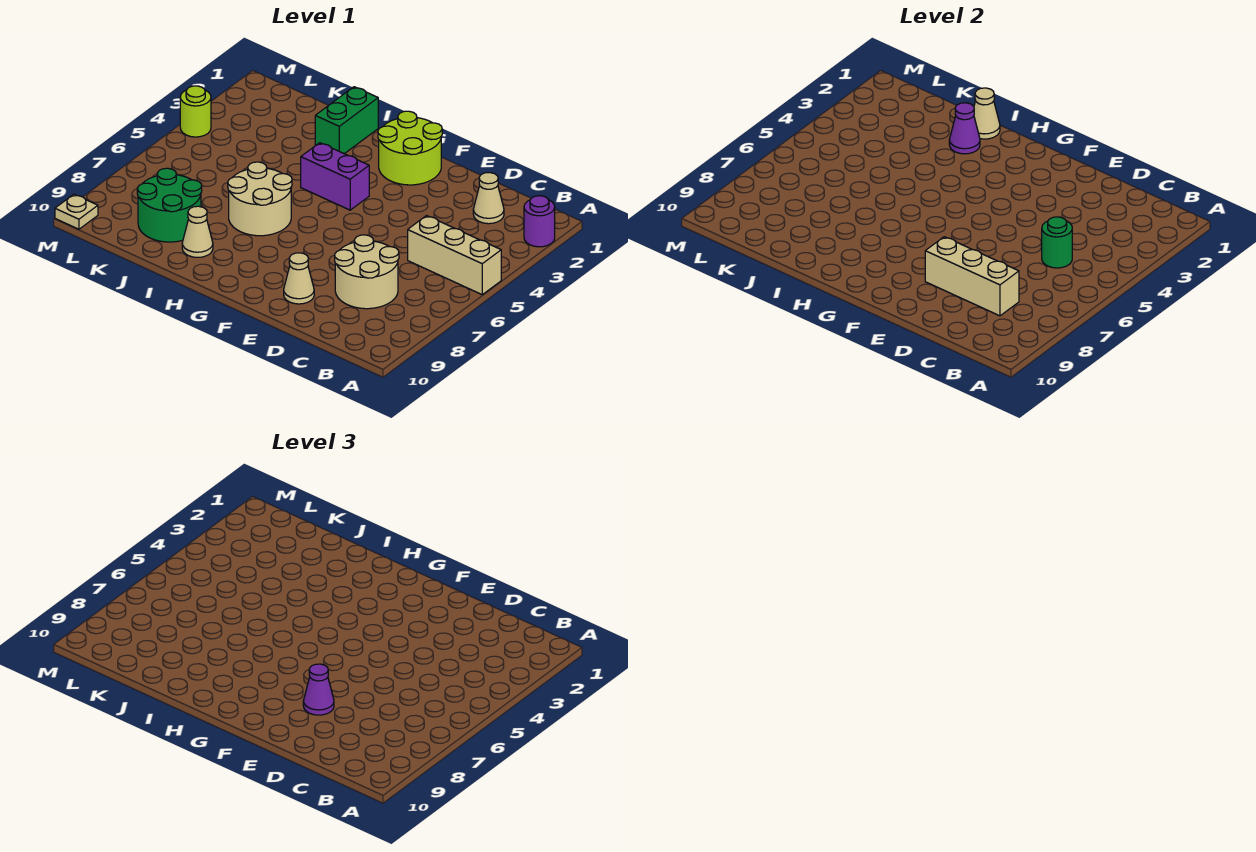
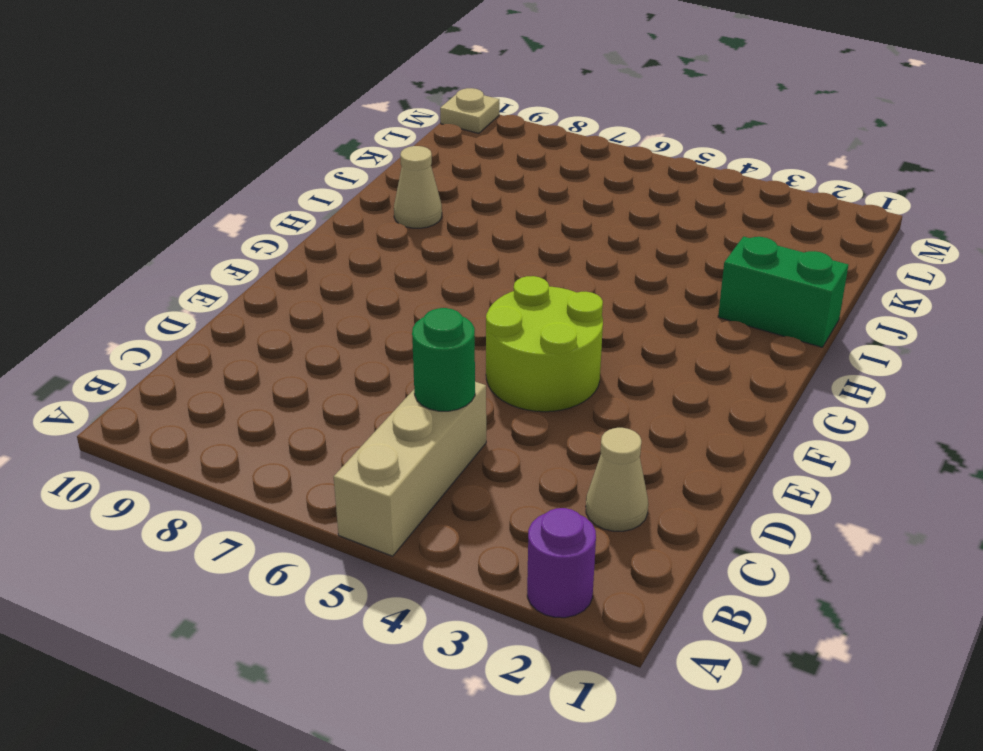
lime 2x2 round brick [486,276,603,412] -> lime 2x2 round brick moved to [378,111,442,185]
none -> tan 2x2 round brick [335,235,399,309]
none -> tan 1x1 cone [284,253,314,304]
none -> purple 1x2 brick [301,143,369,210]

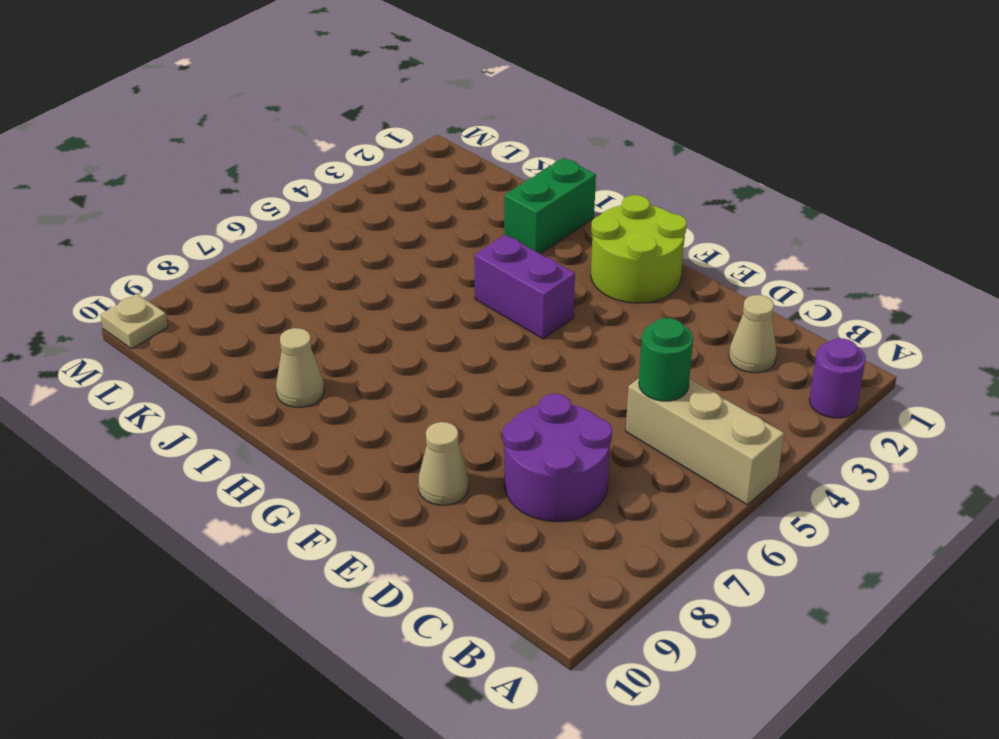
purple 2x2 round brick [503,394,612,522] -> tan 2x2 round brick [335,235,399,309]
none -> tan 2x2 round brick [228,162,292,236]
none -> green 2x2 round brick [137,168,202,242]
none -> lime 1x1 round brick [180,86,211,137]

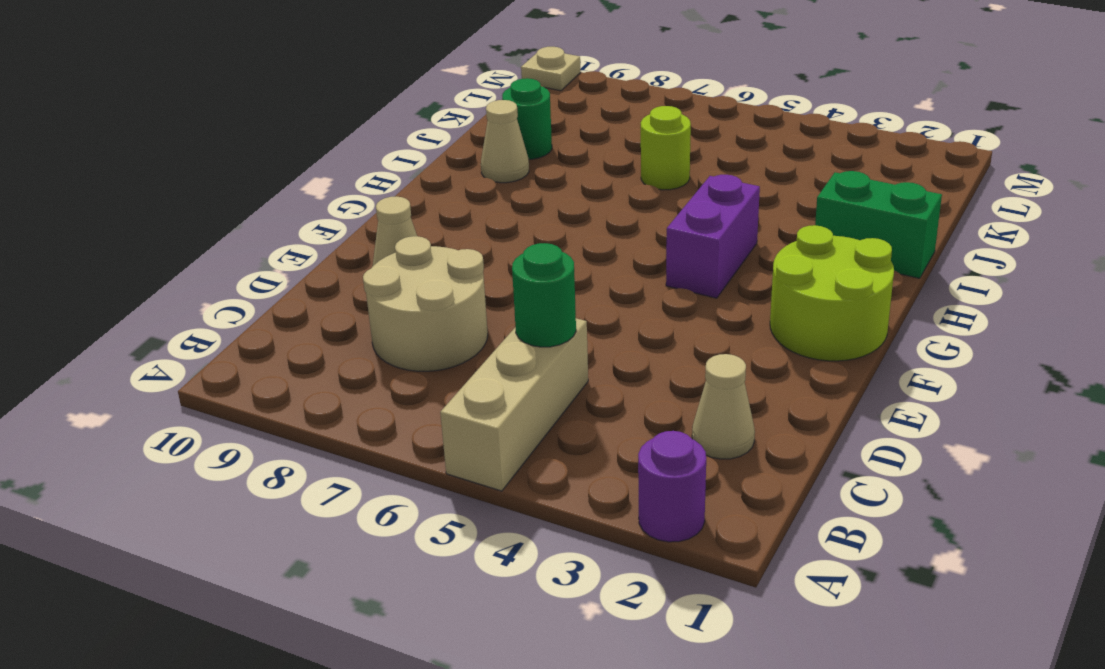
lime 1x1 round brick [641,106,691,190] -> lime 1x1 round brick moved to [180,86,211,137]
green 1x1 round brick [502,78,552,159] -> green 2x2 round brick [137,168,202,242]
none -> tan 2x2 round brick [228,162,292,236]
none -> tan 1x3 brick [925,237,1019,316]
none -> tan 1x1 cone [974,88,1000,139]

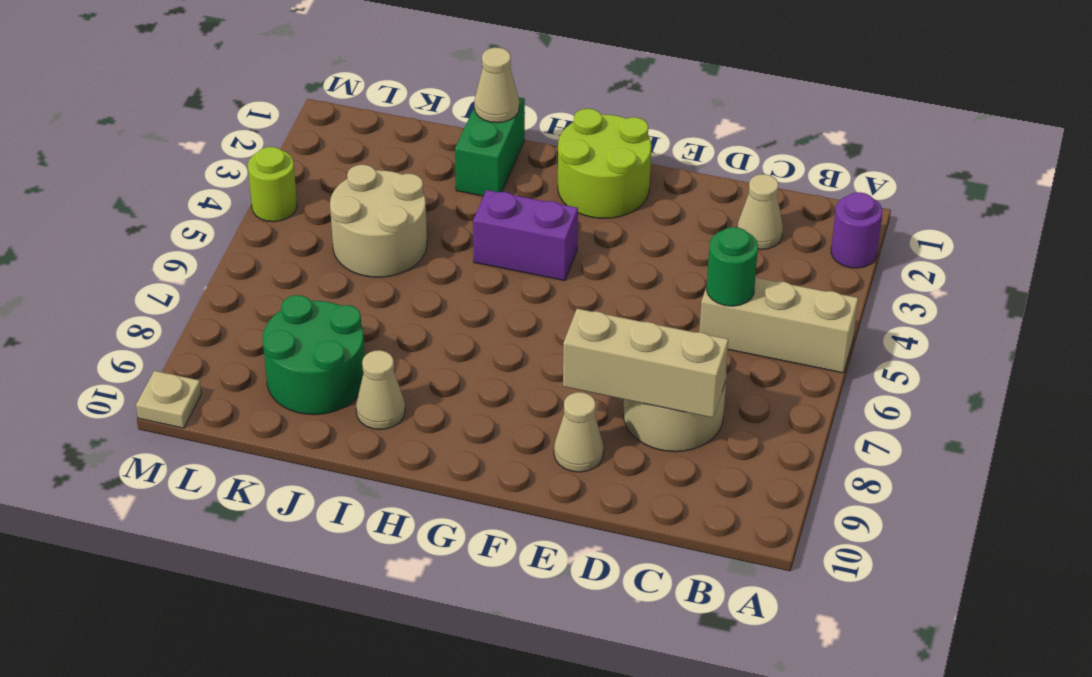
tan 2x2 round brick [330,165,427,277] -> tan 2x2 round brick moved to [228,162,292,236]
none -> purple 1x1 cone [949,103,980,154]
none -> purple 1x1 cone [303,664,334,715]

